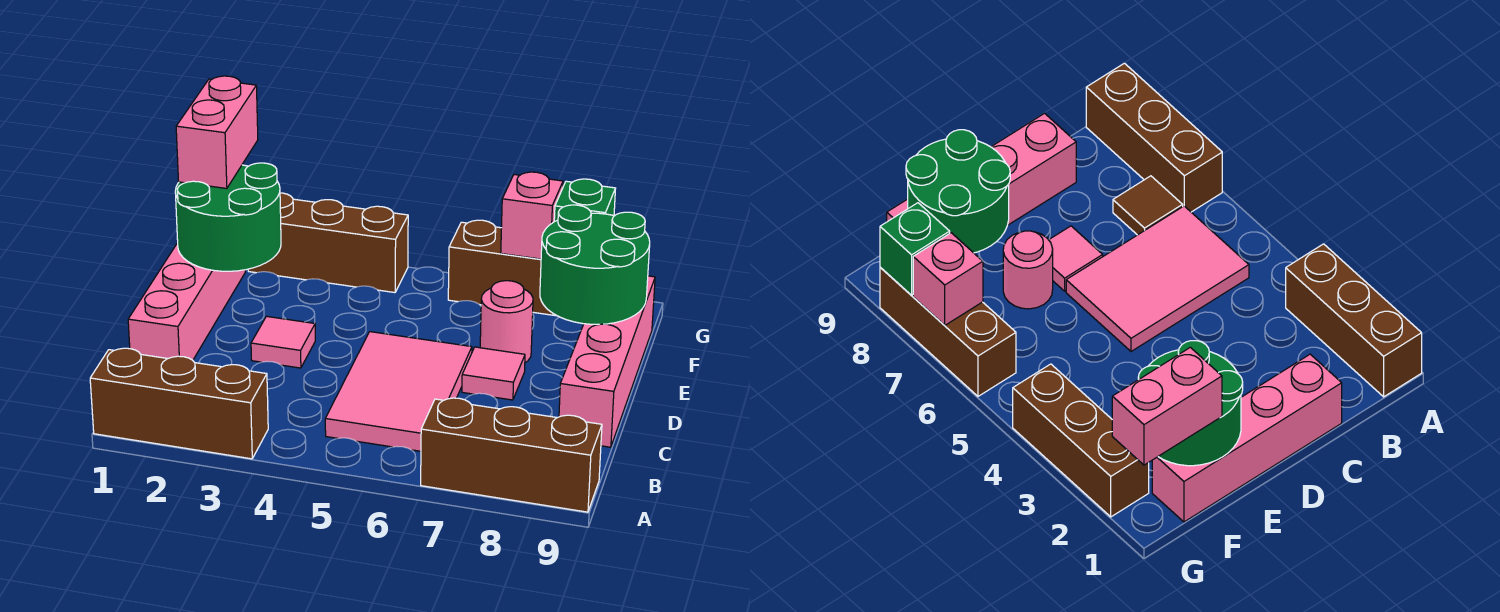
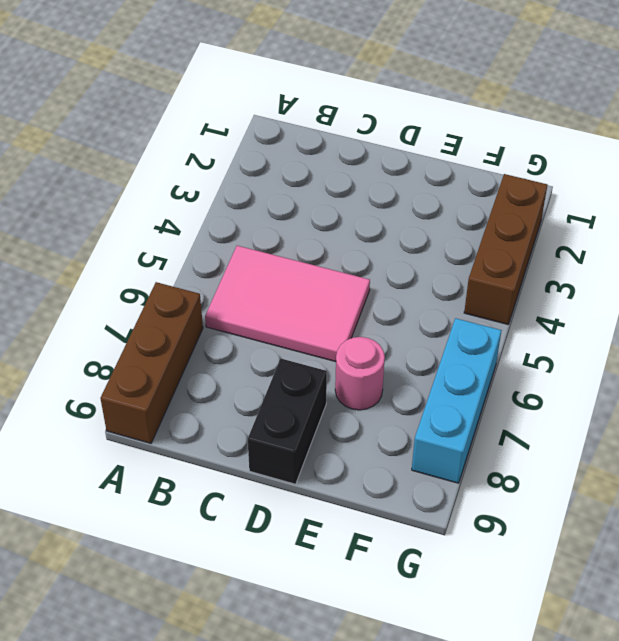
black 1x2 brick [248,359,327,484] -> pink 1x4 brick [559,276,655,447]
cyan 1x3 brick [412,318,502,483] -> brown 1x3 brick [448,220,556,316]
none -> brown 1x3 brick [90,348,268,459]
none -> brown 1x1 tile [1113,176,1183,235]
none -> pink 1x4 brick [128,243,245,360]

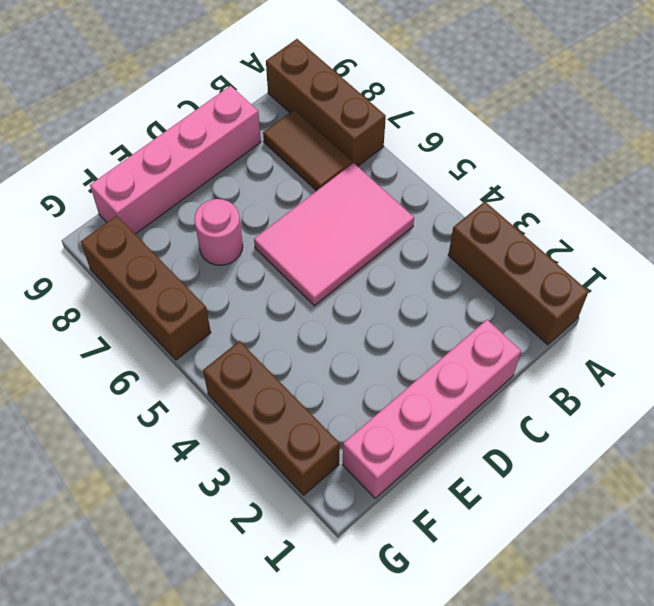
brown 1x2 tile [263,110,352,191] -> brown 1x1 tile [1113,176,1183,235]
none -> pink 1x1 tile [251,316,315,368]
none -> pink 1x1 tile [462,347,525,400]
none -> green 2x2 round brick [175,163,281,271]

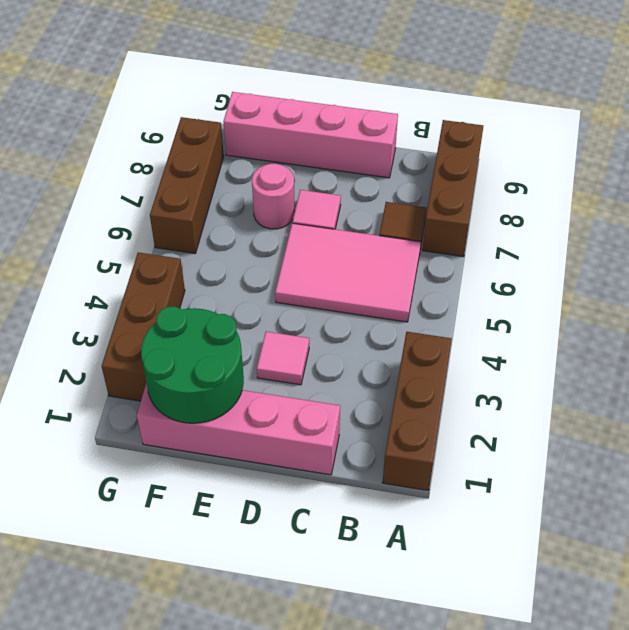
none -> green 2x2 round brick [540,205,650,324]
none -> pink 1x1 brick [501,172,563,259]
none -> green 1x1 brick [554,179,616,222]

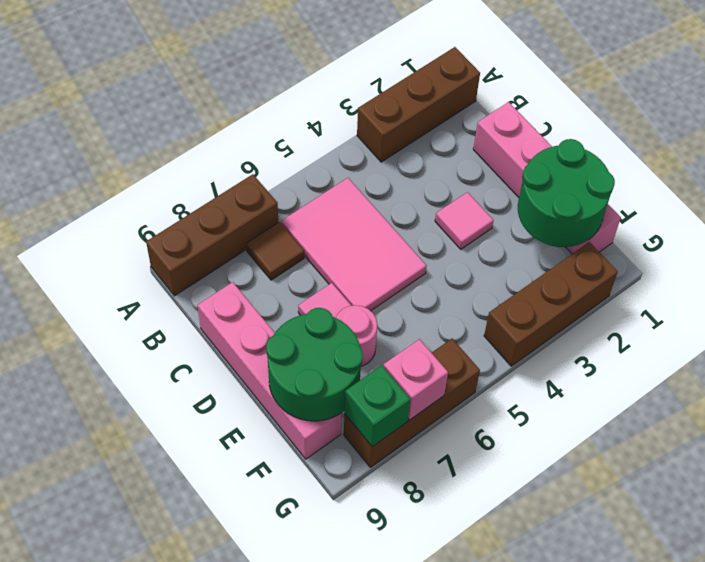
none -> pink 1x2 brick [176,76,258,189]

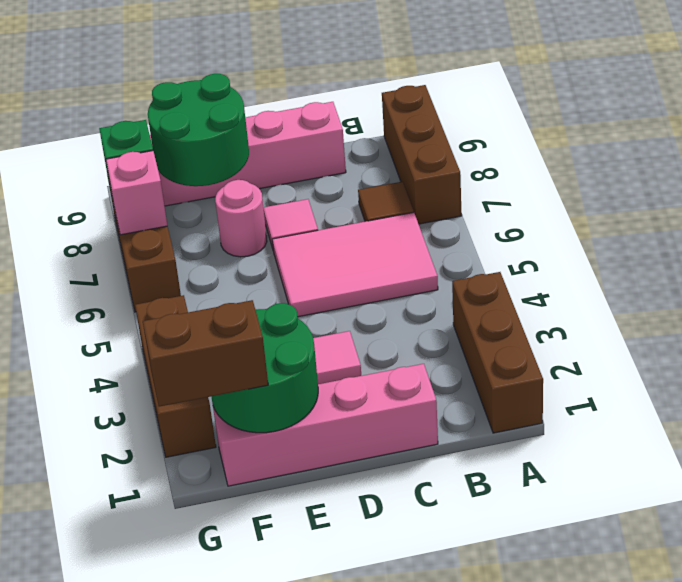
brown 1x2 brick [143,300,268,407] -> pink 1x2 brick [176,76,258,189]

